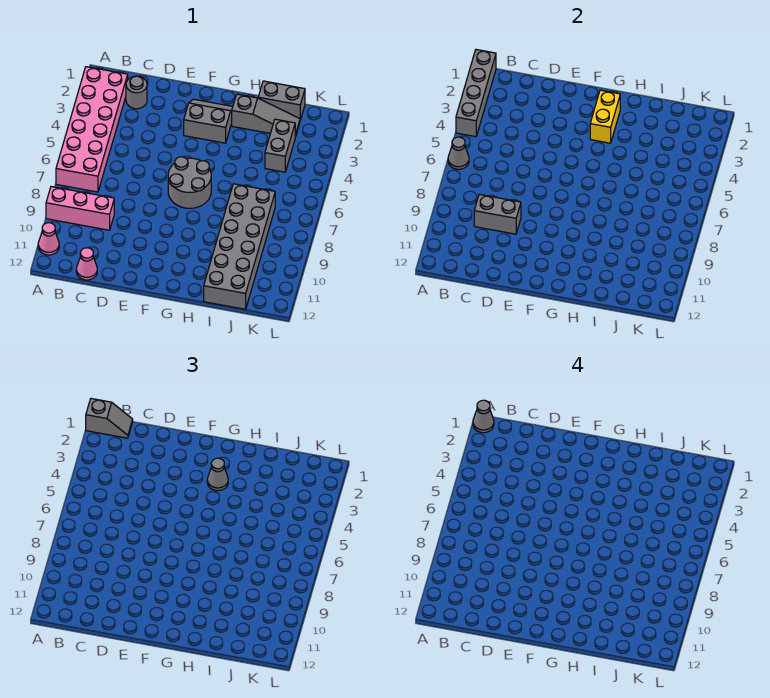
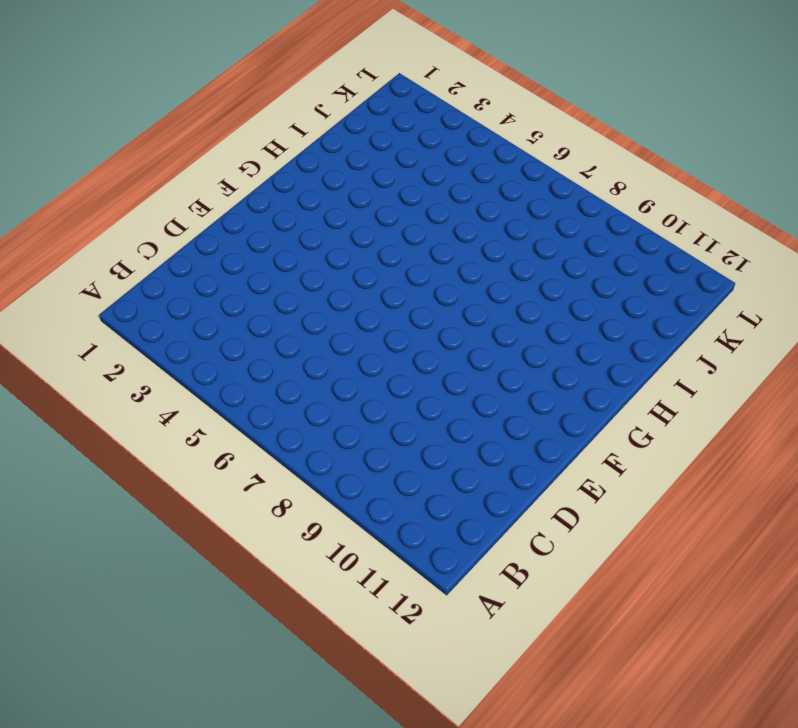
none -> pink 2x6 brick [56,67,128,192]
none -> pink 1x3 brick [46,187,114,230]
none -> pink 1x1 cone [38,223,59,255]

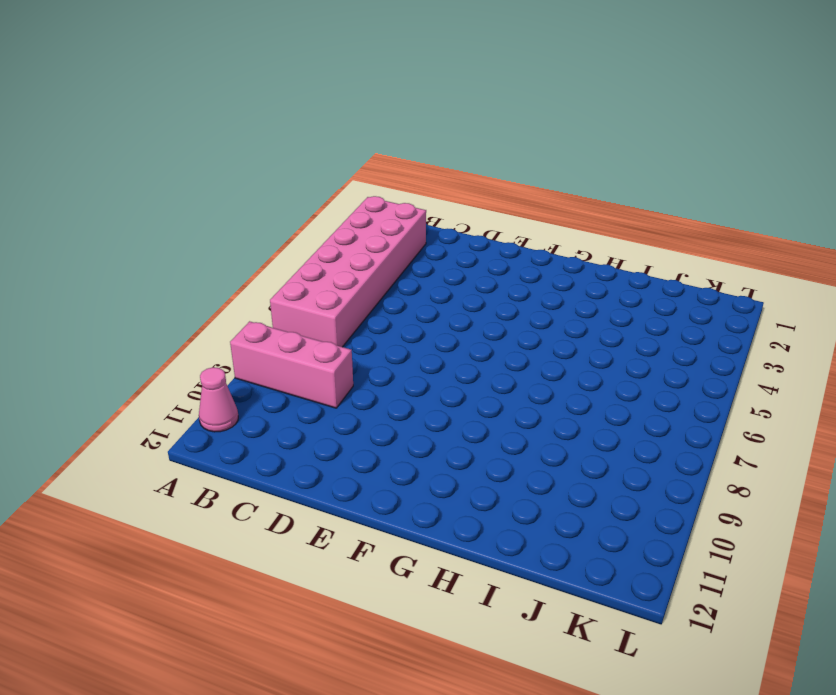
none -> grey 1x1 round brick [126,76,147,109]
none -> pink 1x1 cone [76,248,97,280]
none -> grey 2x2 slope [184,99,233,143]

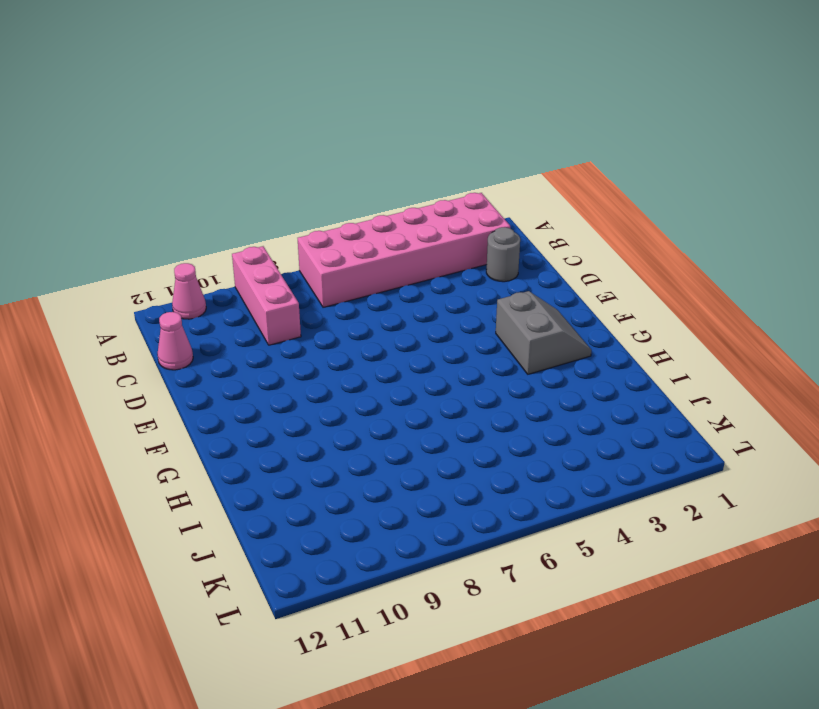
none -> grey 2x2 round brick [168,157,211,208]
none -> grey 1x3 slope [232,94,300,137]
none -> grey 1x2 brick [258,81,305,120]

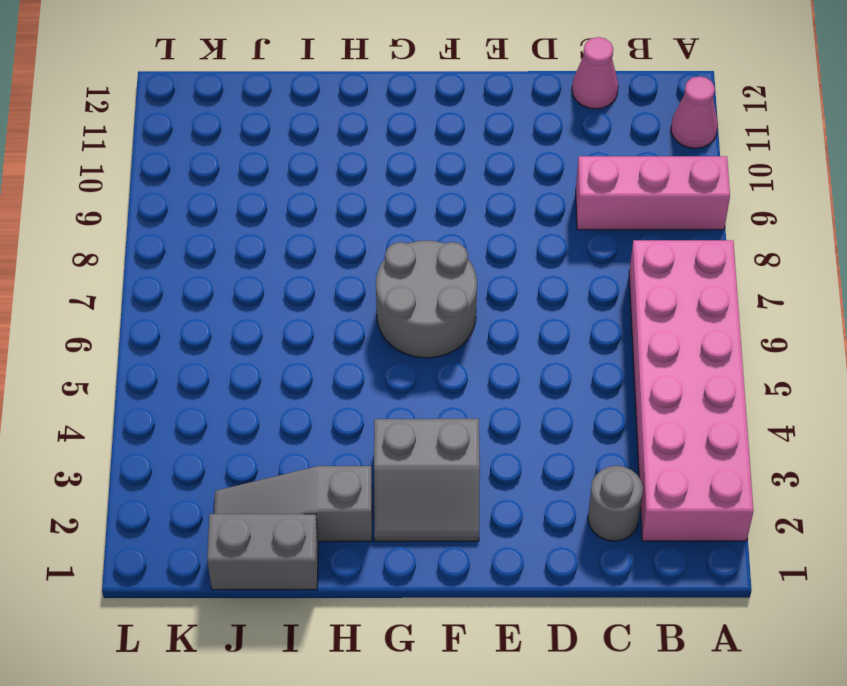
none -> grey 2x6 brick [204,184,275,309]
none -> grey 1x2 brick [265,119,295,172]
none -> grey 1x4 brick [456,50,496,137]

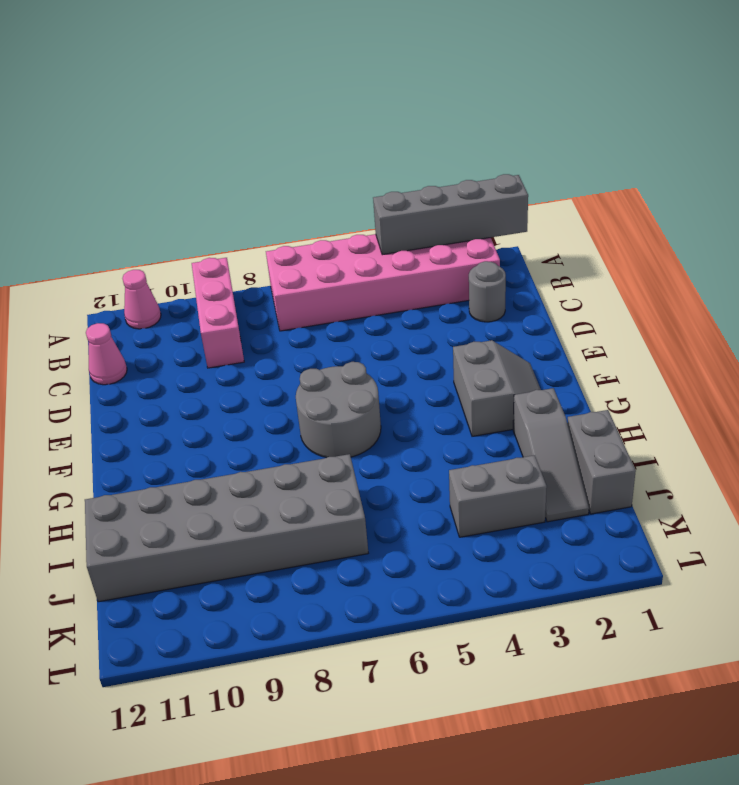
none -> grey 1x1 cone [448,137,469,169]
none -> grey 1x2 brick [474,194,521,234]
none -> yellow 1x2 brick [590,90,620,143]

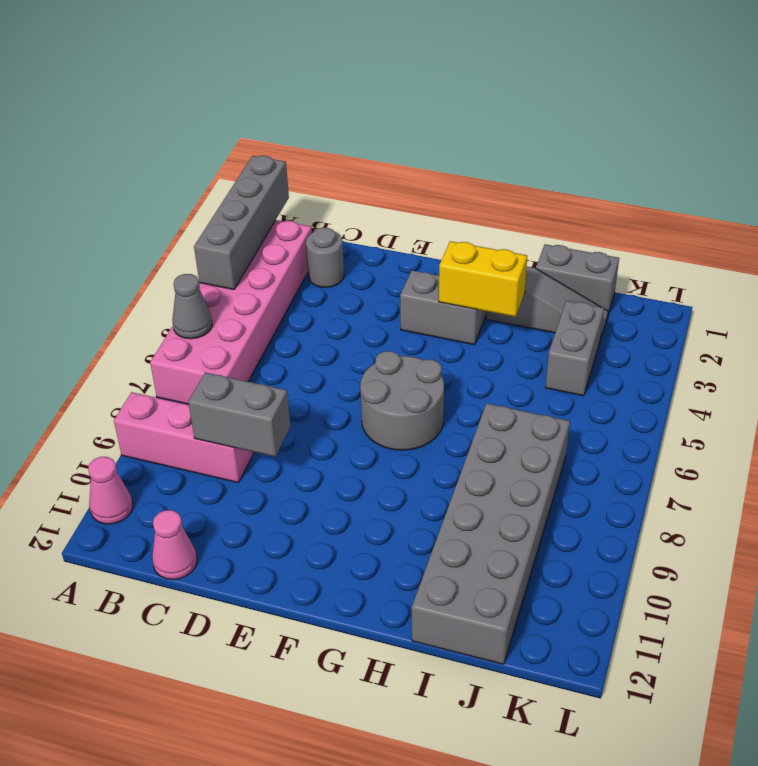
yellow 1x2 brick [439,241,527,317] -> yellow 1x2 brick turned to [590,90,620,143]
none -> grey 1x2 slope [86,399,133,438]
none -> grey 1x1 cone [207,458,228,491]
none -> grey 1x1 cone [473,400,494,433]

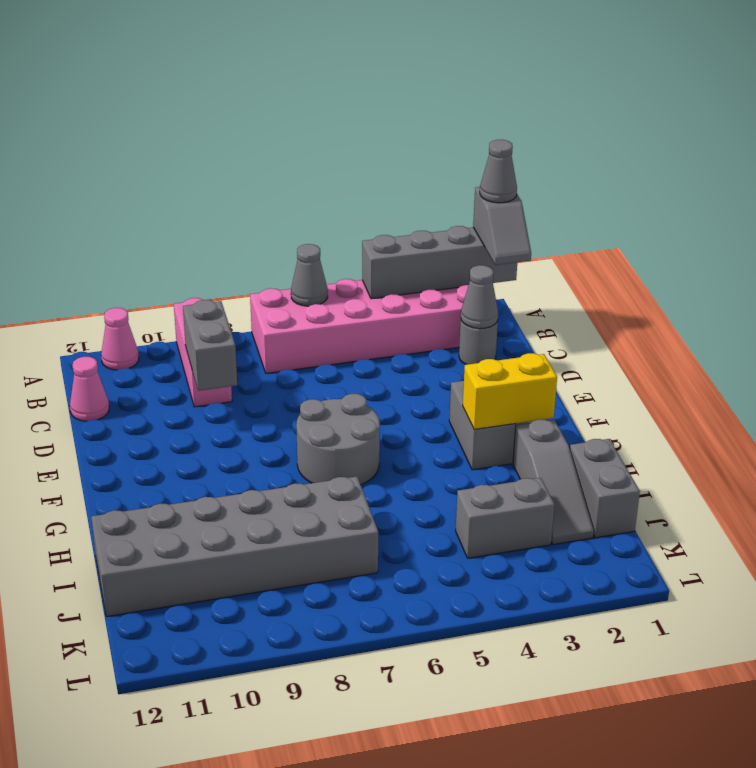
grey 1x1 cone [461,265,498,329] -> grey 1x1 cone moved to [207,458,228,491]

